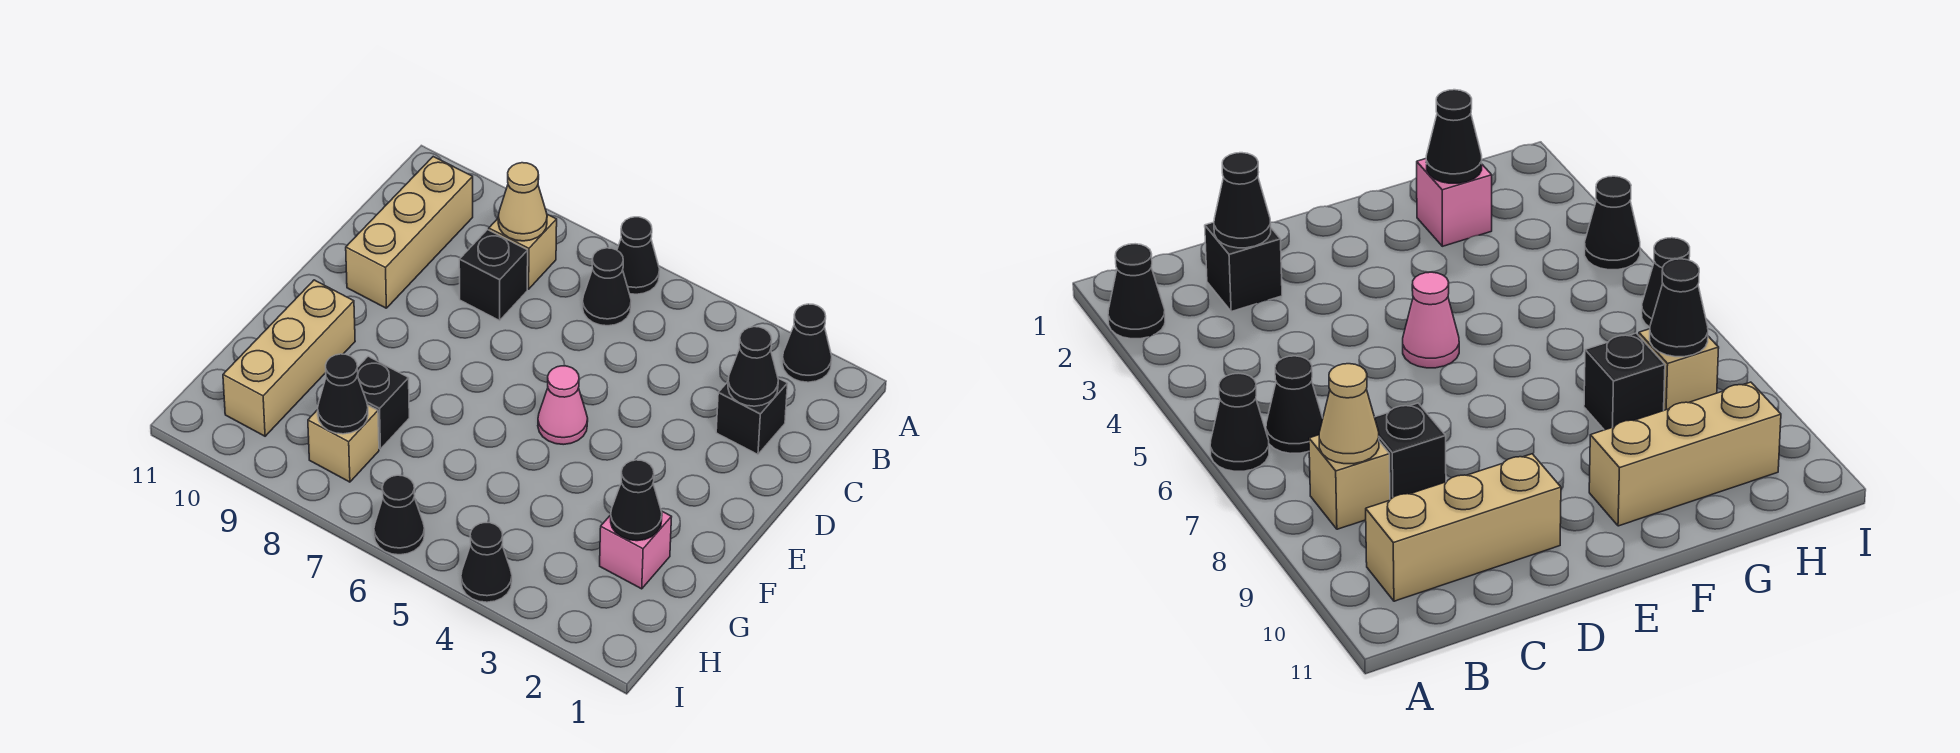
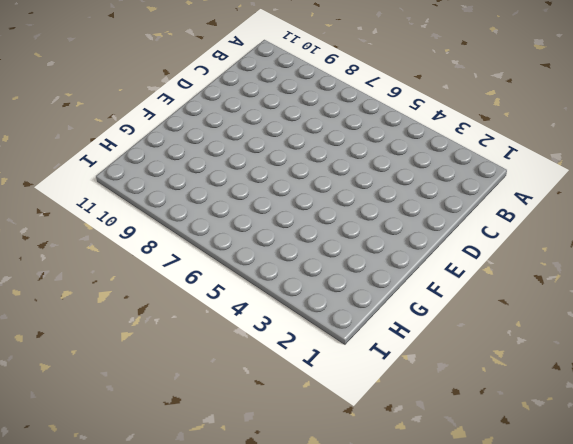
none -> black 1x1 cone [782,304,832,382]
none -> black 1x1 cone [617,217,660,294]
none -> black 1x1 cone [582,248,631,326]

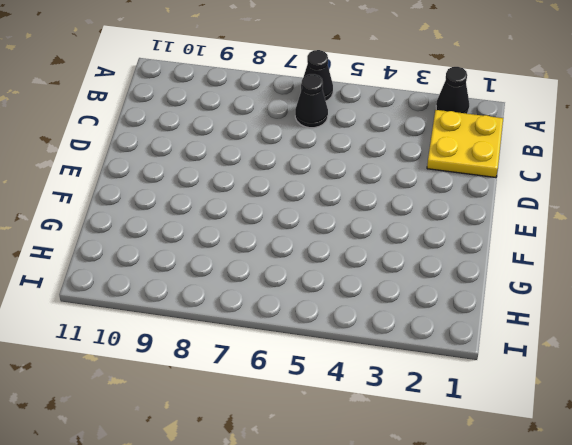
yellow 2x2 plate [427,110,503,178] -> black 1x1 brick [716,378,788,454]
none -> tan 1x1 brick [489,214,557,289]
none -> tan 1x3 brick [346,157,473,308]
none -> black 1x1 brick [459,230,528,320]

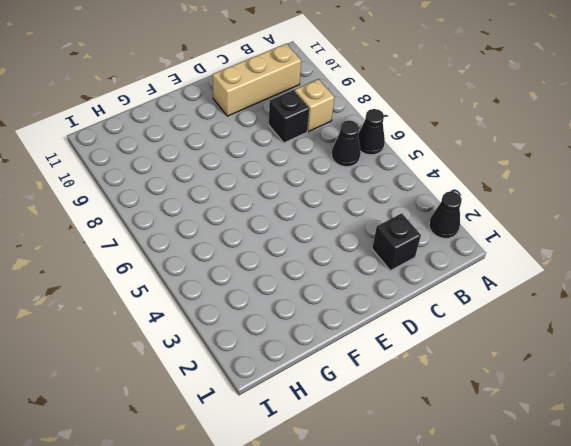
none -> pink 1x1 cone [538,366,588,445]
none -> tan 1x3 brick [223,280,355,436]
none -> pink 1x1 brick [600,511,671,589]

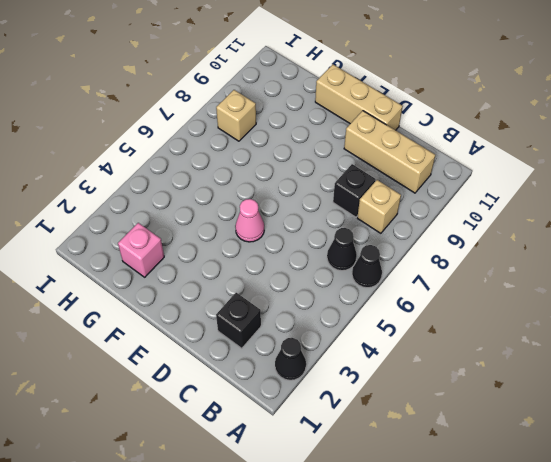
tan 1x3 brick [315,64,403,130] -> tan 1x3 brick moved to [223,280,355,436]
none -> black 1x1 brick [357,356,409,449]
none -> black 1x1 cone [461,523,512,602]
none -> black 1x1 cone [374,475,425,555]

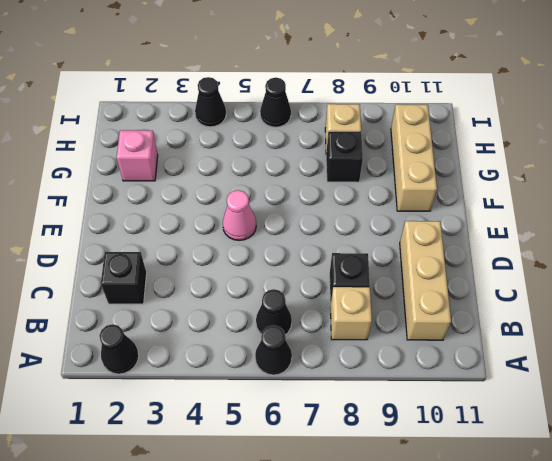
none -> tan 1x1 cone [498,163,547,241]
none -> black 1x1 cone [728,327,778,406]
none -> black 1x1 cone [611,460,662,541]

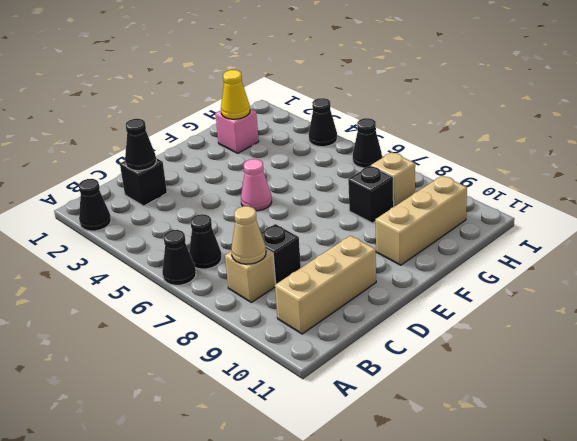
yellow 1x1 cone [221,70,250,119] -> black 1x1 cone [611,460,662,541]
none -> black 1x1 cone [318,354,368,434]

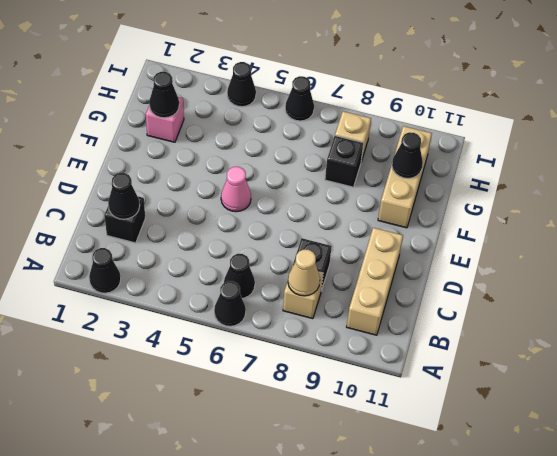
black 1x1 cone [392,132,423,178] -> black 1x1 cone moved to [318,354,368,434]

